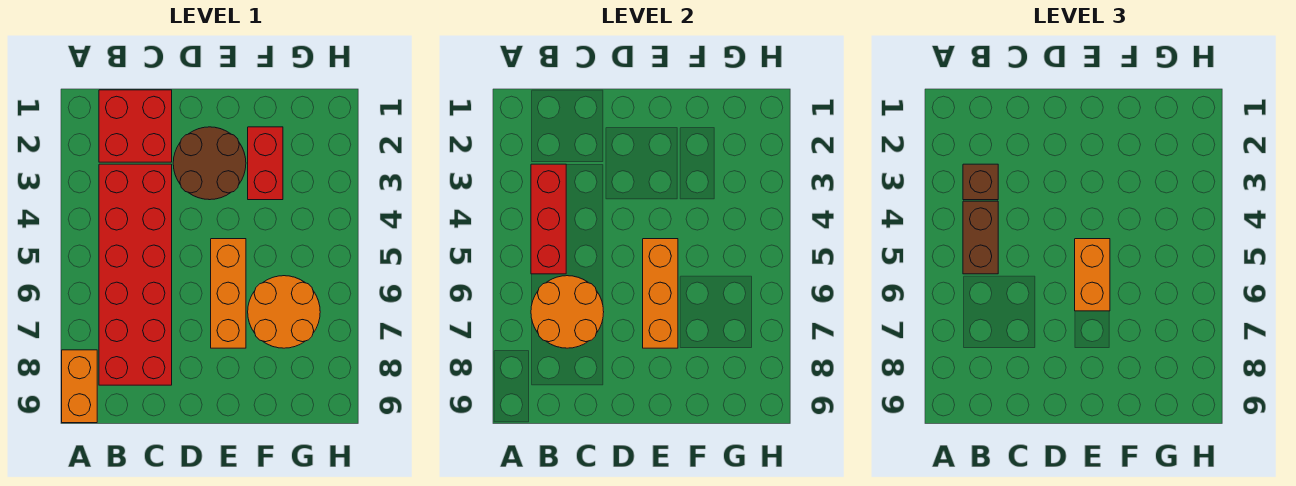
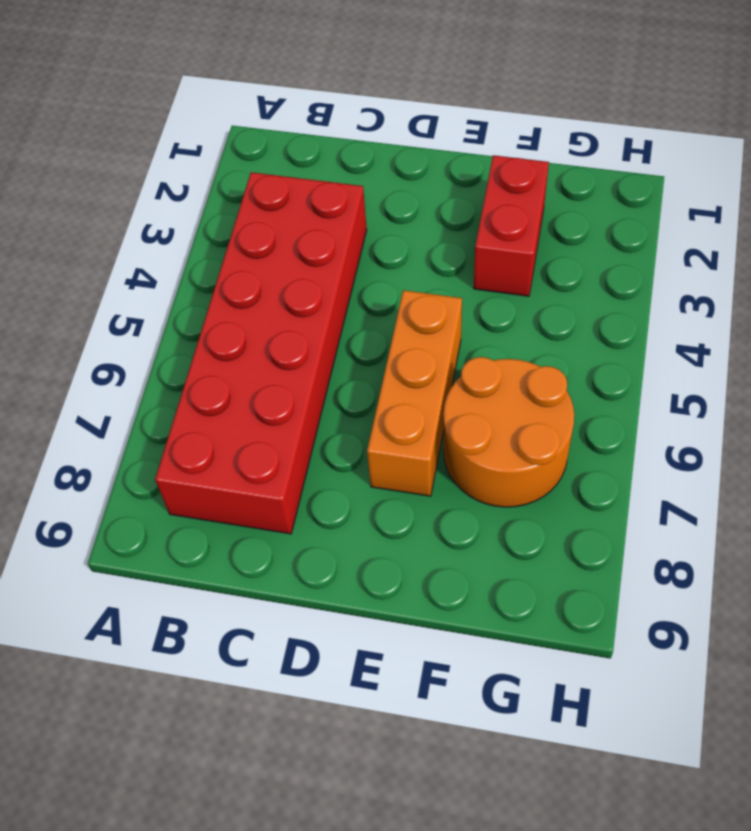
none -> orange 1x2 brick [62,350,97,423]
none -> red 2x2 brick [99,90,172,162]
none -> brown 2x2 round brick [173,127,246,200]

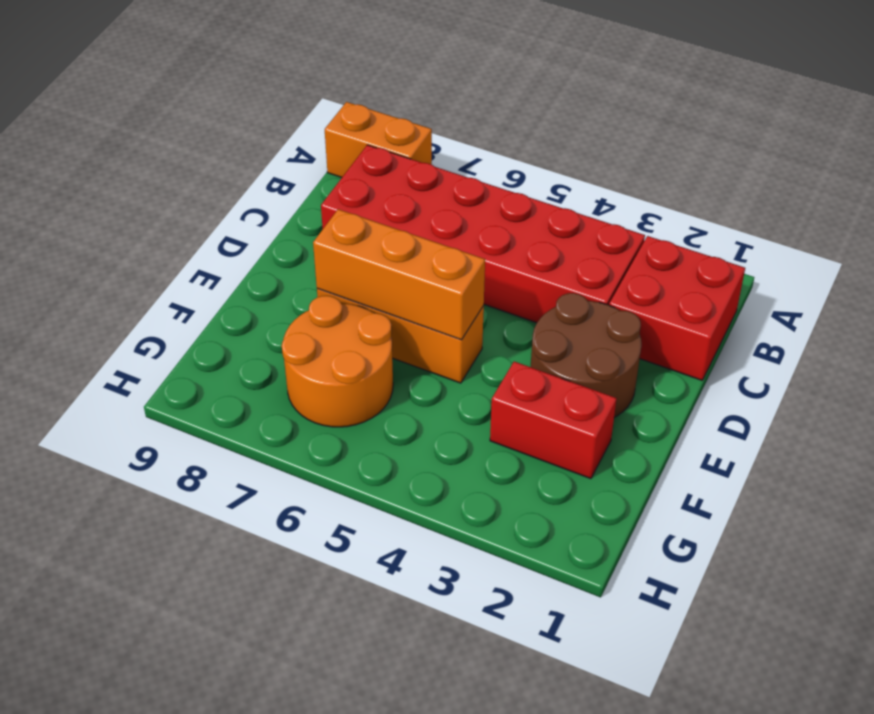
none -> red 1x3 brick [531,164,566,274]
none -> orange 2x2 round brick [531,276,604,348]
none -> brown 1x1 brick [963,164,998,200]

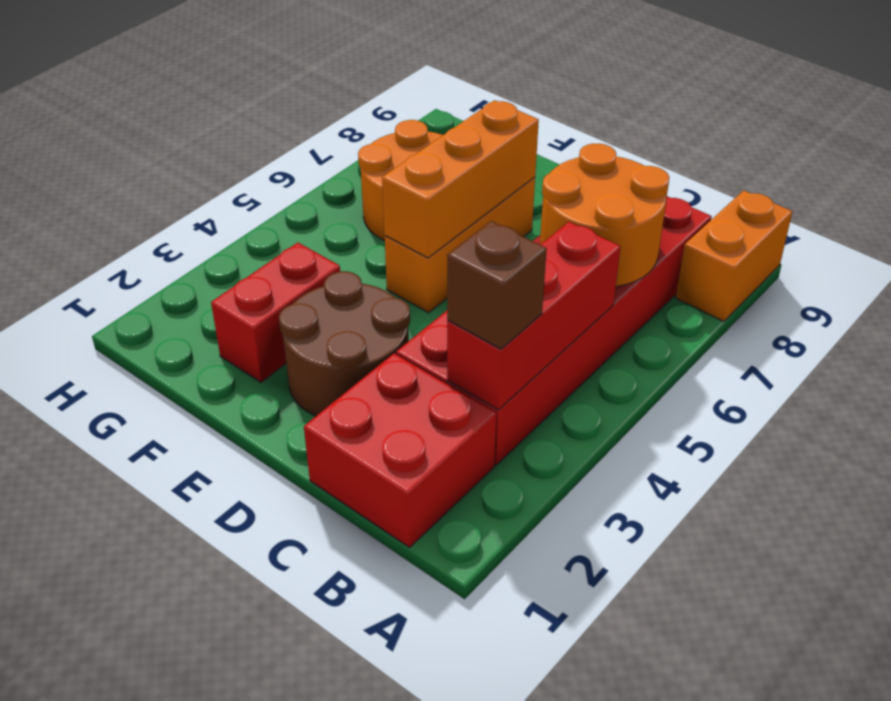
none -> brown 1x2 brick [963,201,998,274]
none -> orange 1x2 brick [1075,239,1110,311]

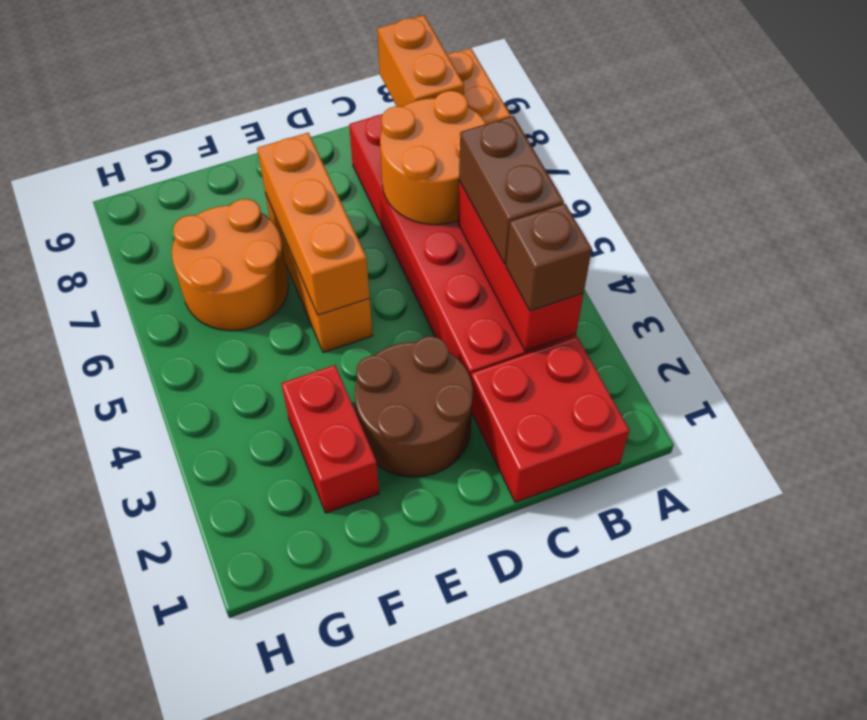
orange 1x2 brick [377,15,464,107] -> orange 1x2 brick moved to [1075,239,1110,311]

